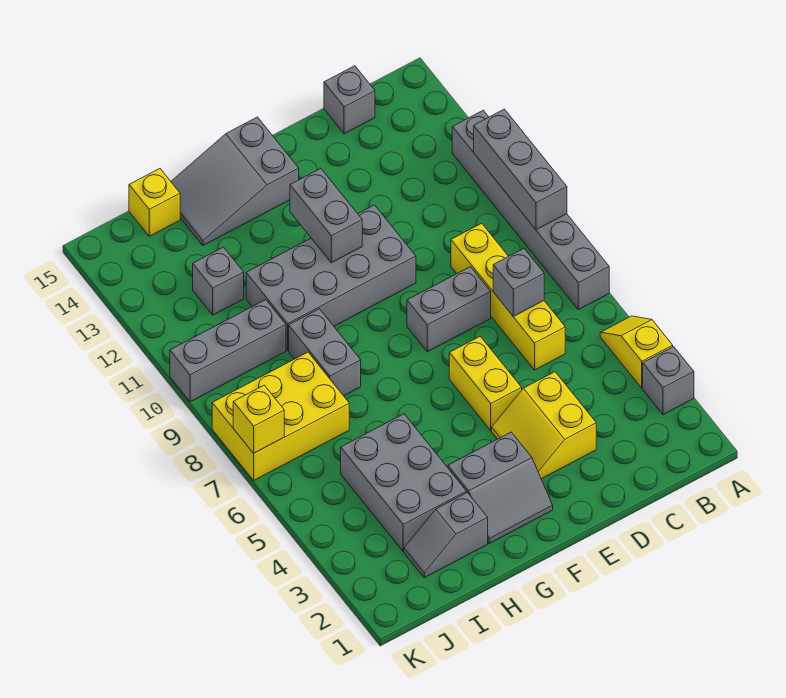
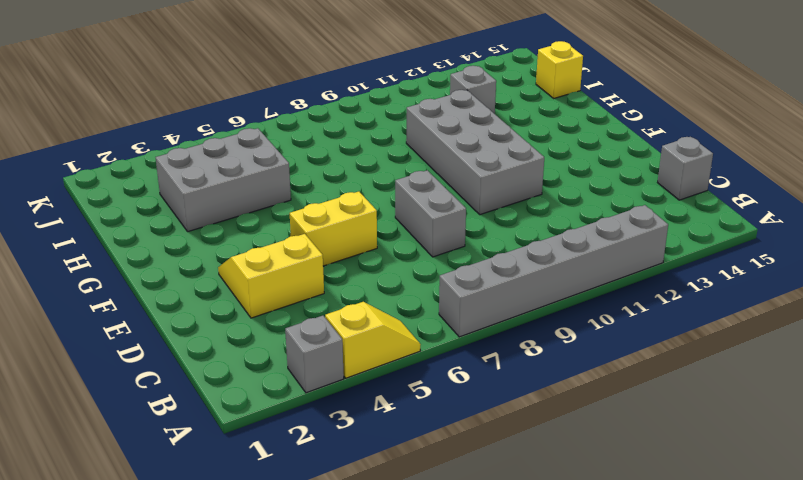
none -> yellow 1x4 brick [451,223,565,370]
none -> grey 2x2 slope [448,432,553,543]
none -> grey 2x3 slope [171,117,299,245]

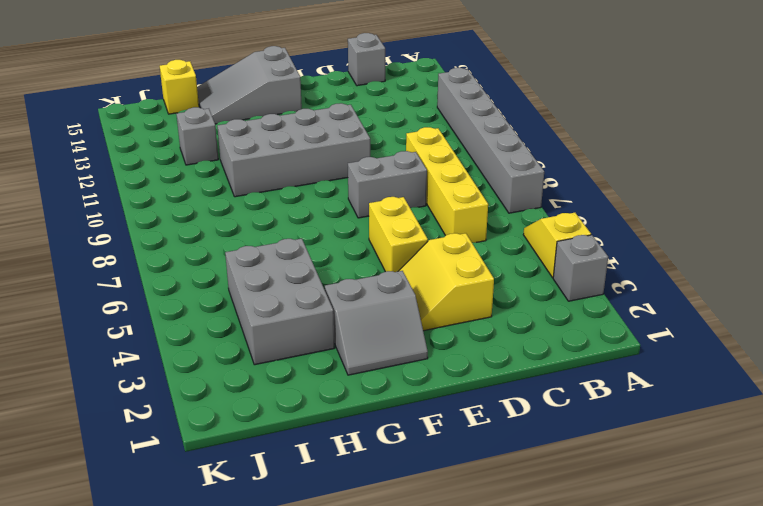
none -> grey 1x2 slope [404,493,488,578]
none -> grey 1x2 brick [289,309,361,396]
none -> yellow 2x3 brick [212,352,349,480]

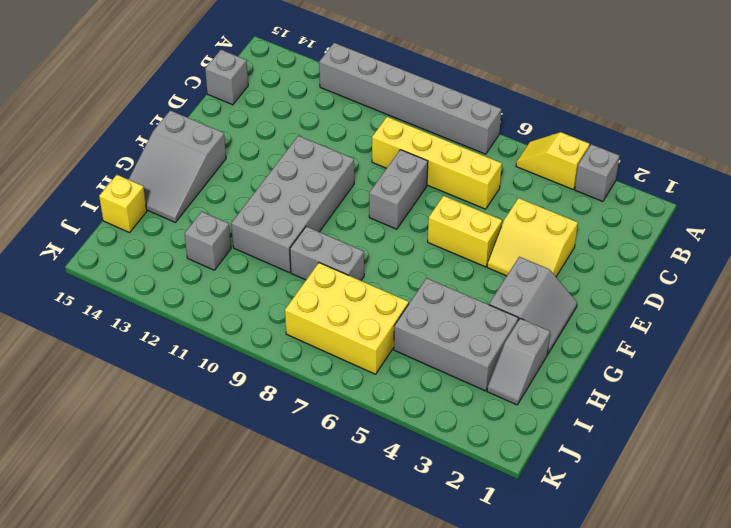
yellow 2x3 brick [285,263,409,374] -> yellow 2x3 brick turned to [212,352,349,480]
none -> grey 1x3 brick [170,300,286,402]
none -> grey 1x3 brick [474,109,567,230]
none -> grey 1x1 brick [493,249,544,316]

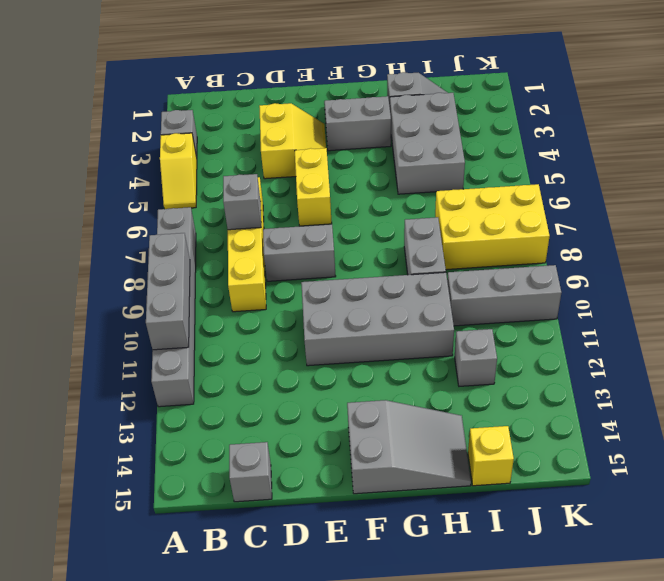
none -> grey 1x2 brick [290,169,362,263]
none -> yellow 1x1 brick [233,385,284,453]

